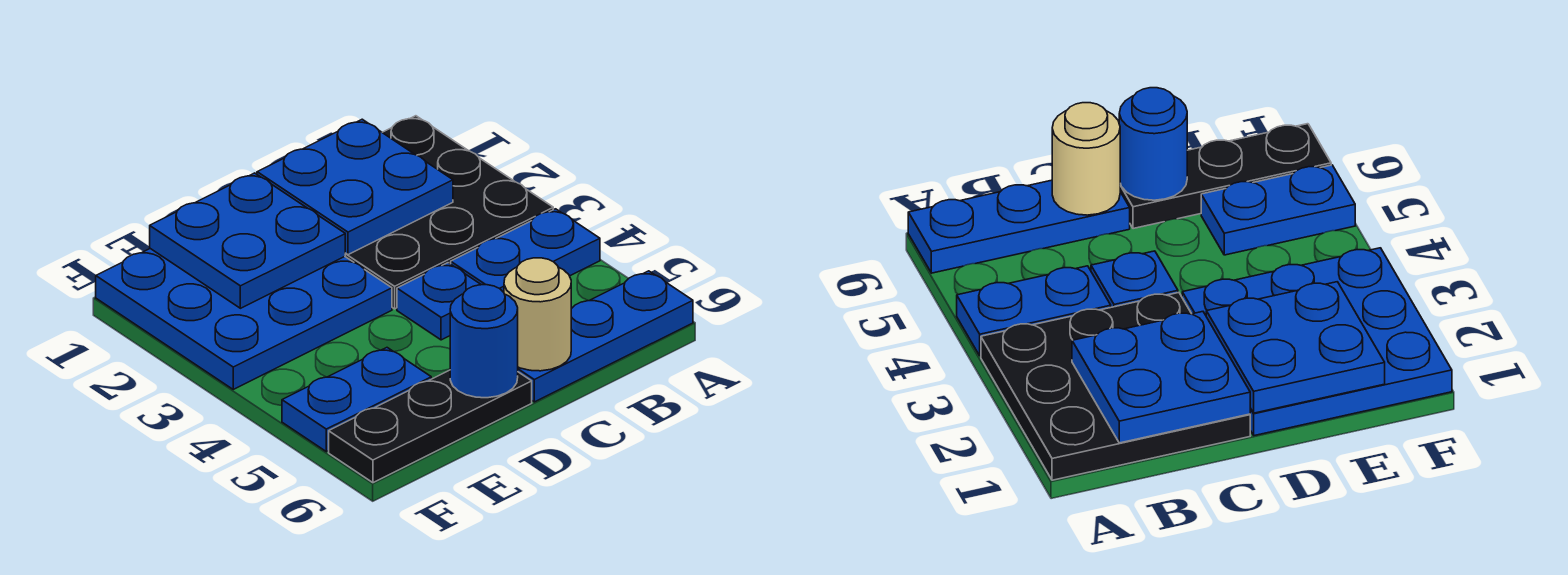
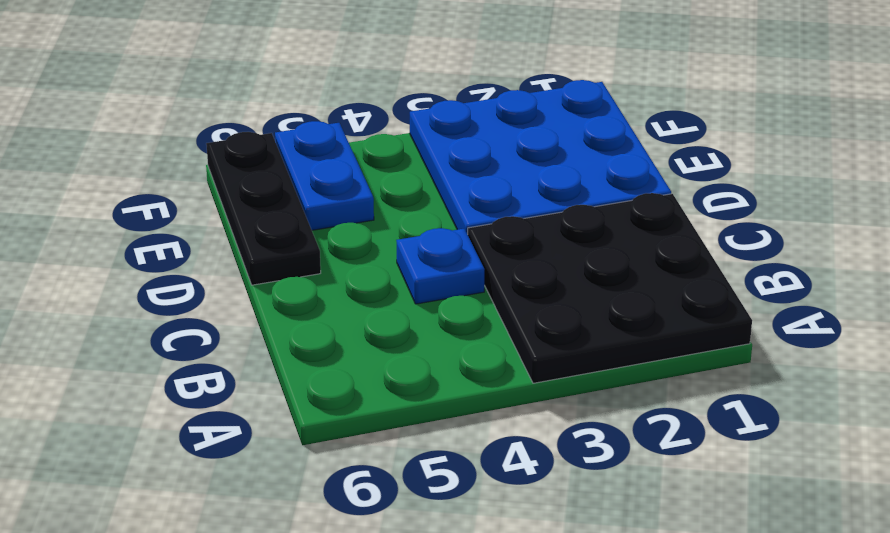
none -> blue 1x2 plate [451,209,600,292]
none -> blue 1x3 plate [518,271,693,402]

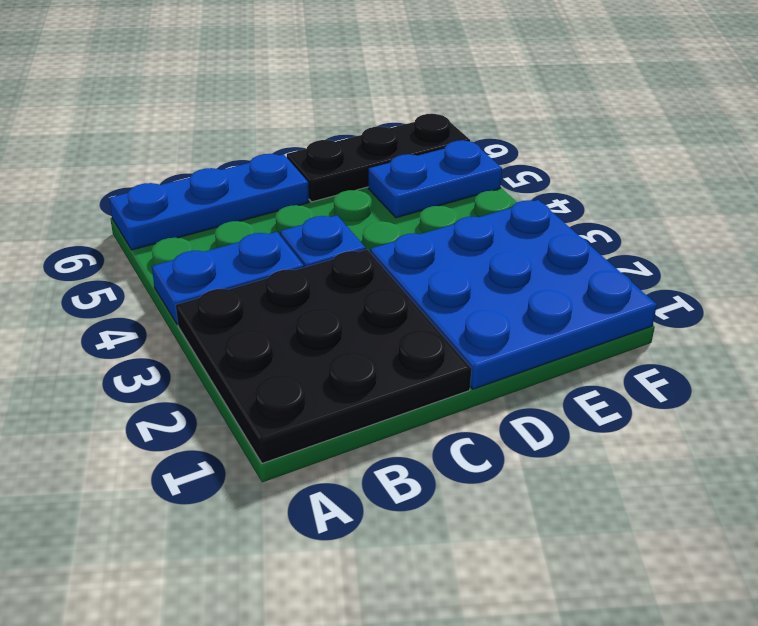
none -> blue 2x2 plate [257,119,453,255]
none -> tan 1x1 round brick [504,258,571,371]

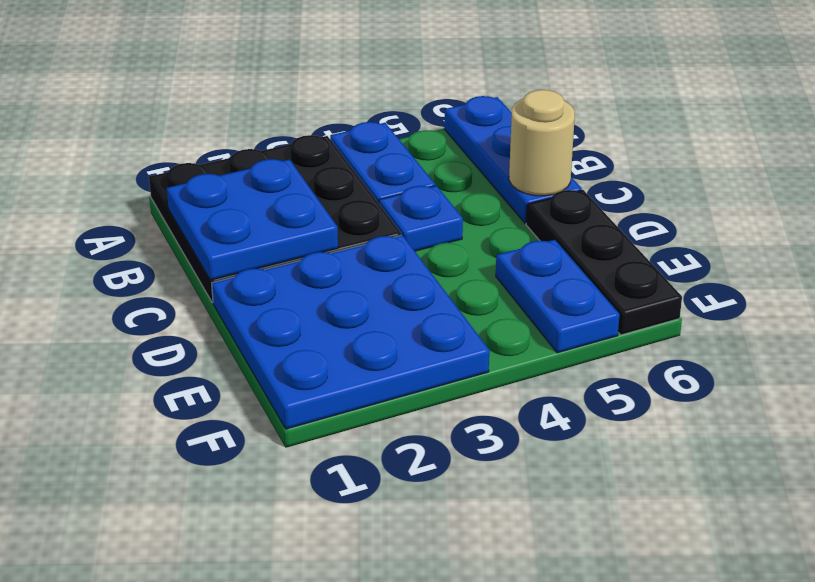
none -> blue 2x2 plate [150,173,345,308]
none -> blue 1x1 round brick [450,285,518,398]

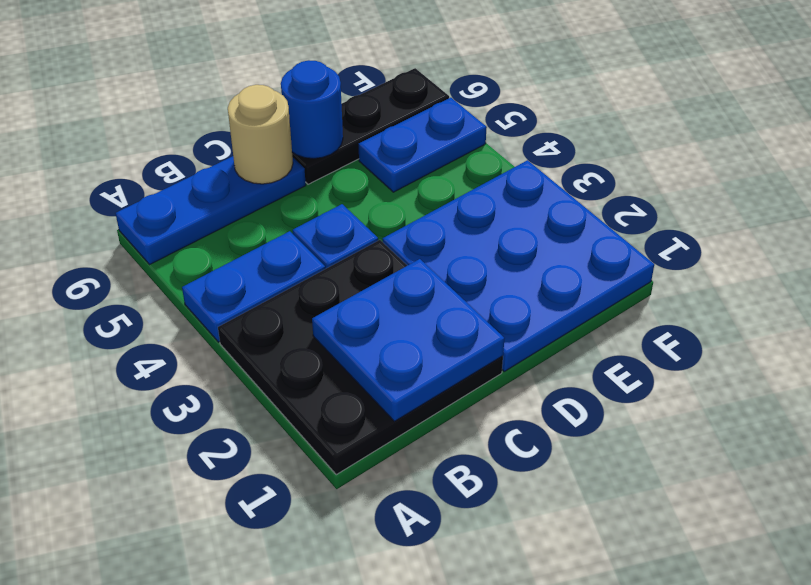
none -> blue 2x2 plate [150,173,345,308]

